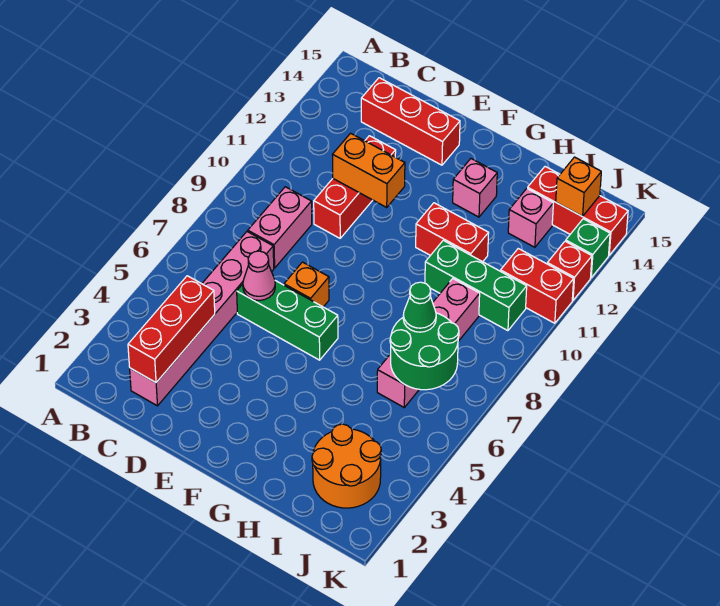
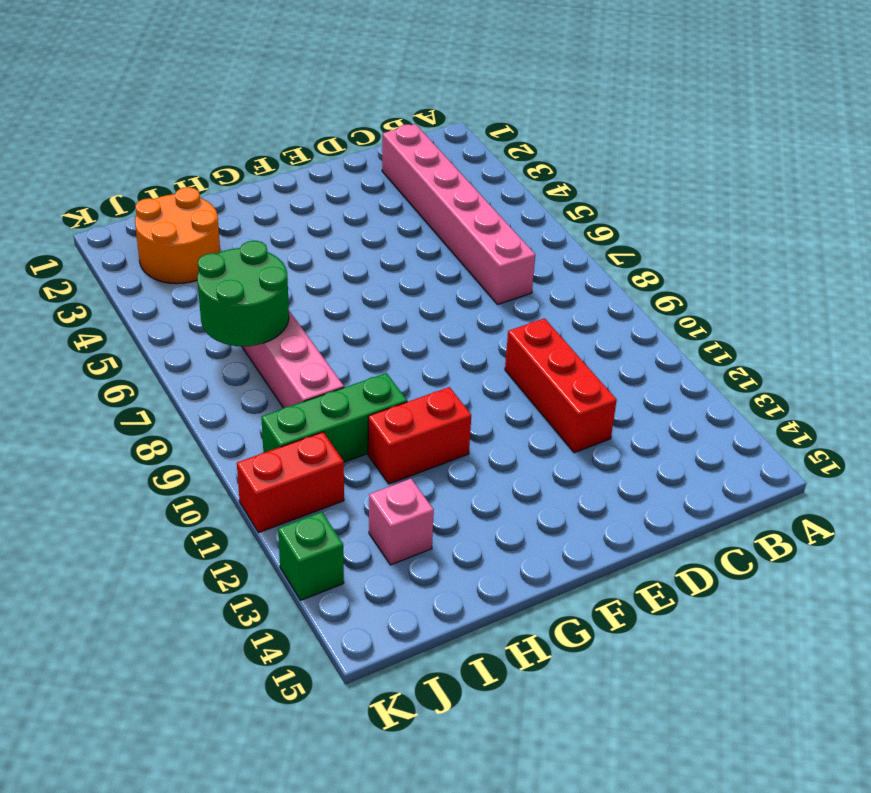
none -> pink 1x2 brick [248,187,312,268]
none -> red 1x3 brick [361,78,460,165]
none -> green 1x3 brick [237,281,338,360]

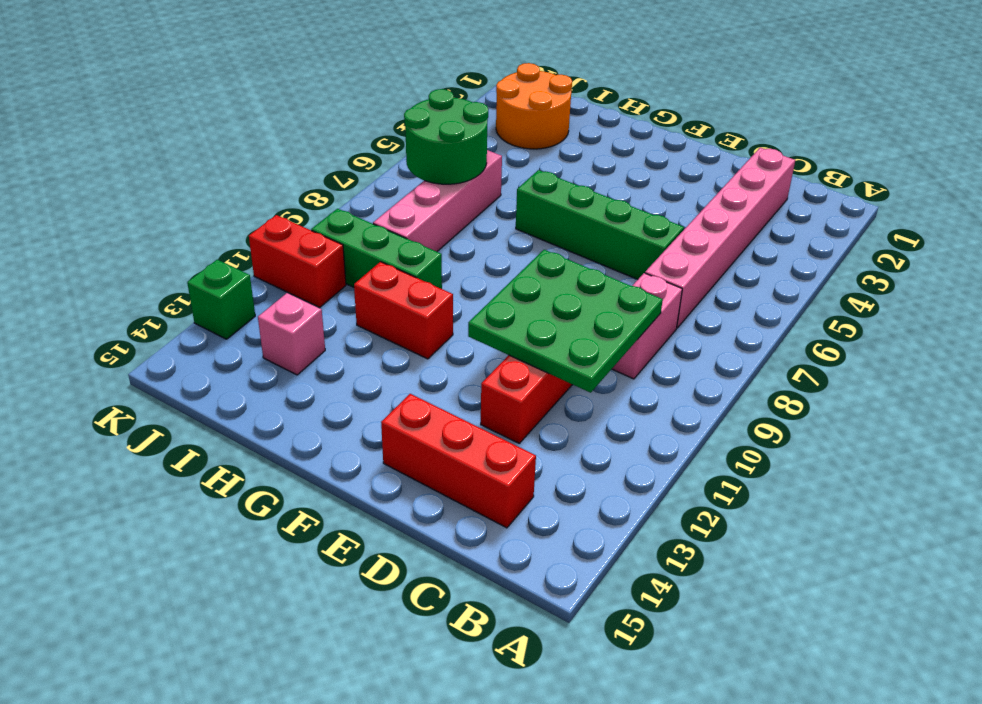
green 3x3 plate [468,250,663,393] -> orange 1x2 brick [332,133,405,207]
green 1x4 brick [516,170,684,280] -> green 1x3 brick [237,281,338,360]
none -> orange 1x1 brick [284,262,329,307]
none -> pink 1x1 brick [453,159,497,217]
none -> red 1x3 brick [528,167,628,255]

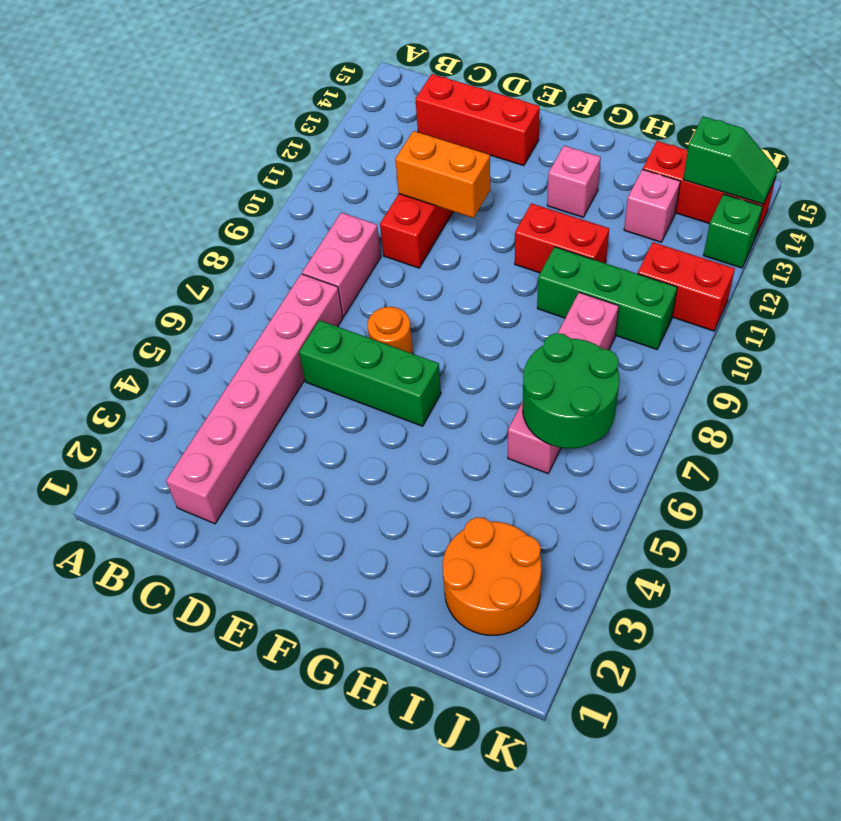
orange 1x1 round brick [368,307,413,354] -> orange 1x1 brick [284,262,329,307]
green 1x2 slope [683,117,778,204] -> orange 1x1 brick [556,157,601,217]
none -> red 1x1 brick [547,241,592,300]
none -> red 1x3 brick [128,276,215,383]
none -> pink 1x1 cone [243,251,275,300]

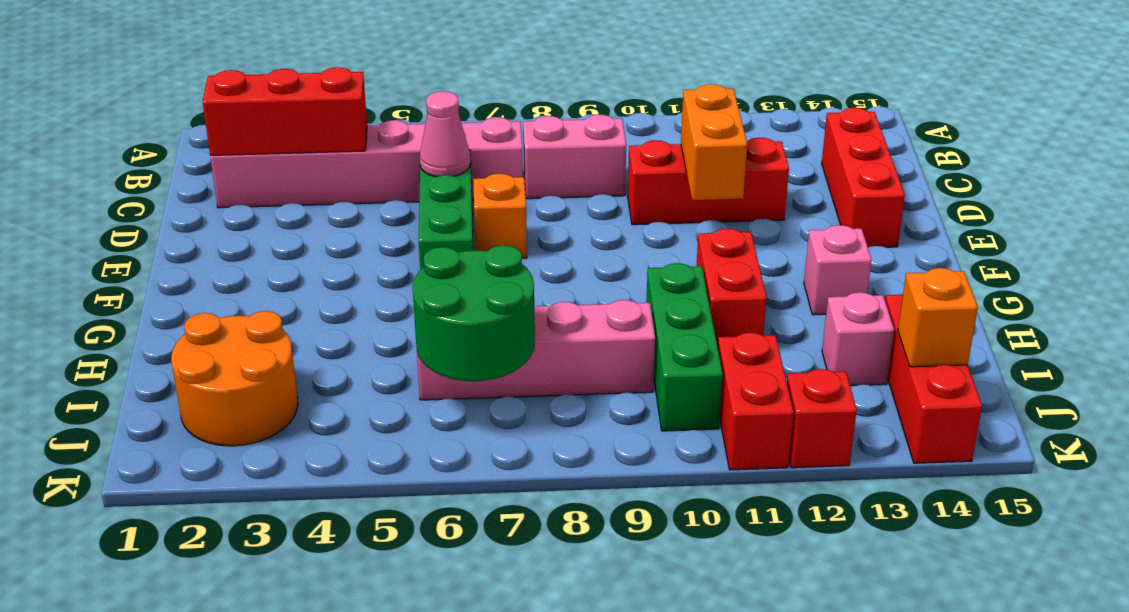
none -> green 1x1 brick [566,219,610,278]
none -> green 1x1 cone [403,282,436,332]

